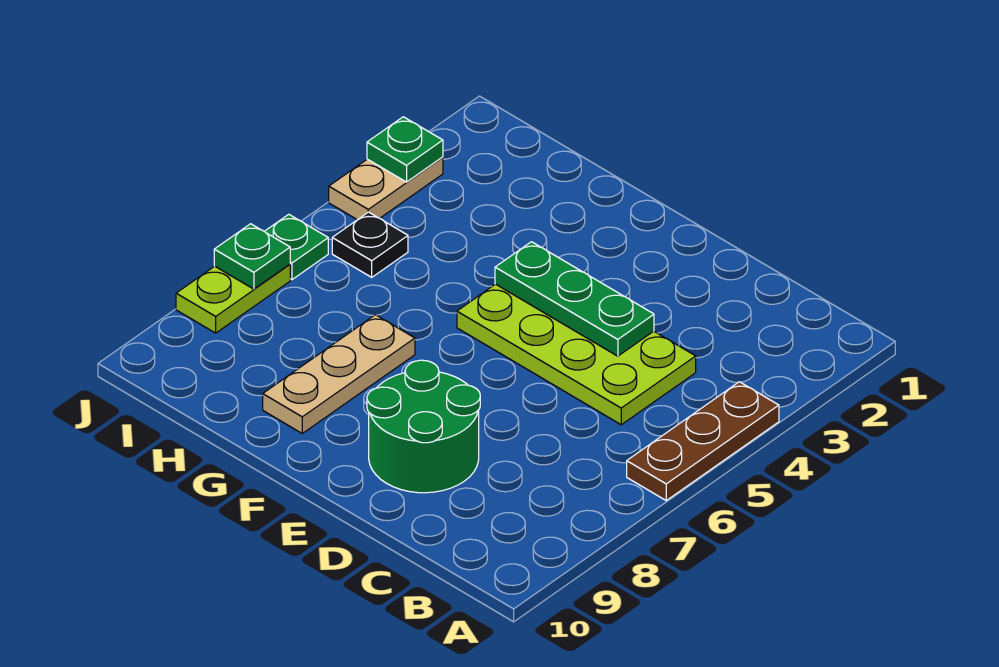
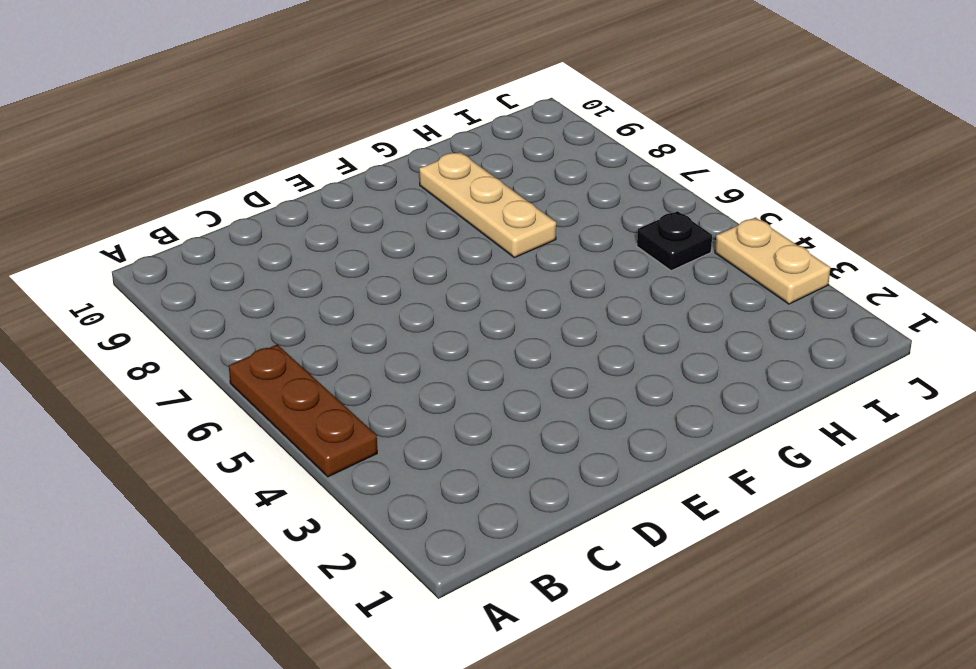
none -> lime 2x4 plate [457,284,696,425]
none -> green 2x2 round brick [367,360,480,493]

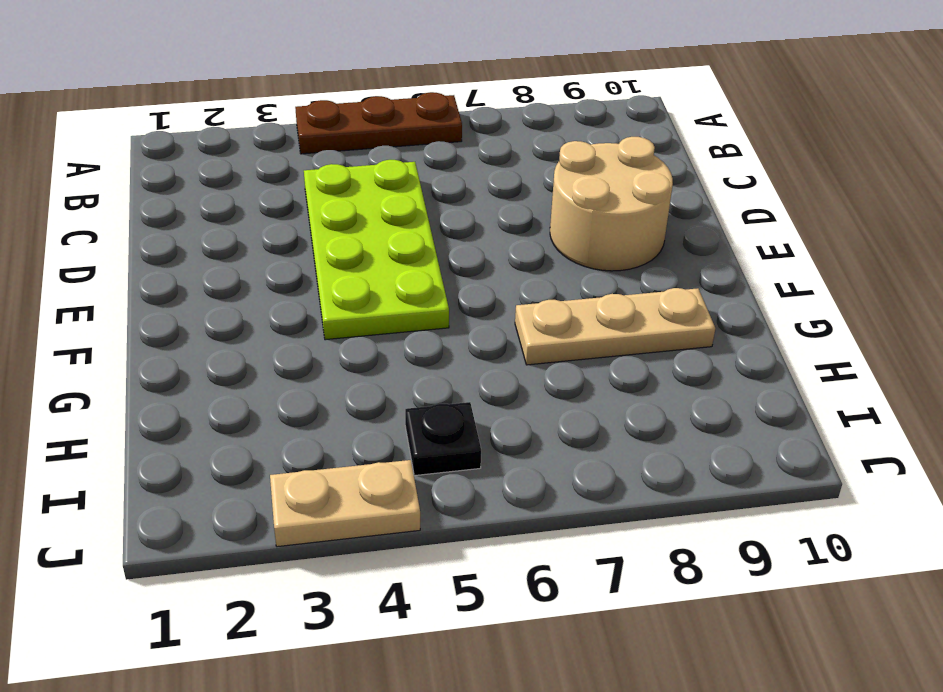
tan 2x2 round brick [550,137,673,271] -> green 2x2 round brick [367,360,480,493]
none -> green 1x1 plate [265,214,328,280]
none -> lime 1x2 plate [176,264,290,333]

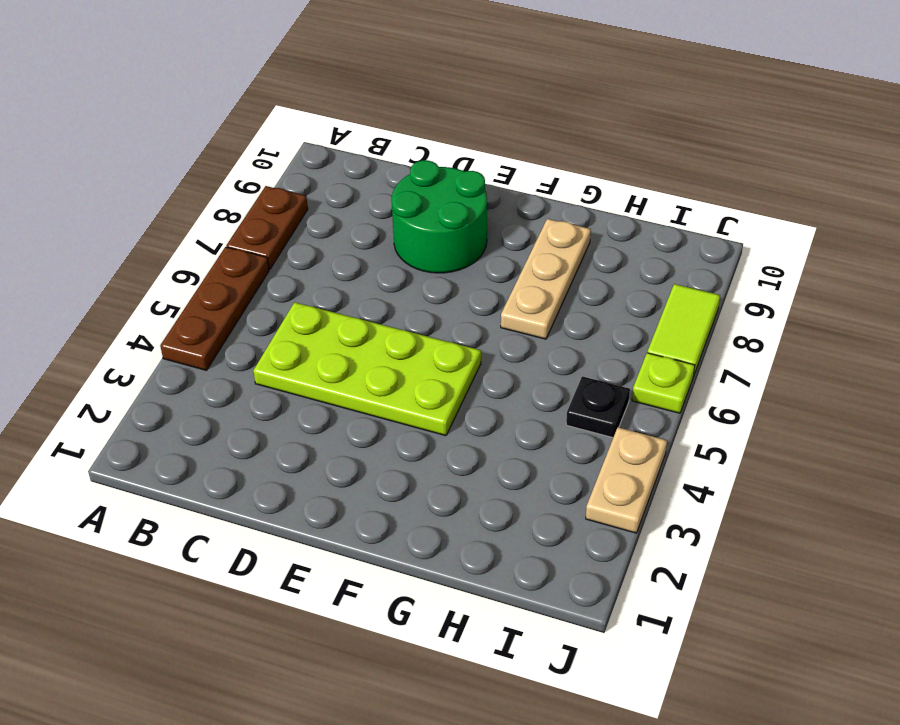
brown 1x2 plate [226,186,308,269] -> none
lime 1x1 plate [632,353,695,413] -> green 1x1 plate [265,214,328,280]
lime 1x2 tile [647,284,720,376] -> lime 1x2 plate [176,264,290,333]
none -> green 1x3 plate [495,242,654,356]
none -> green 1x1 plate [367,117,443,182]

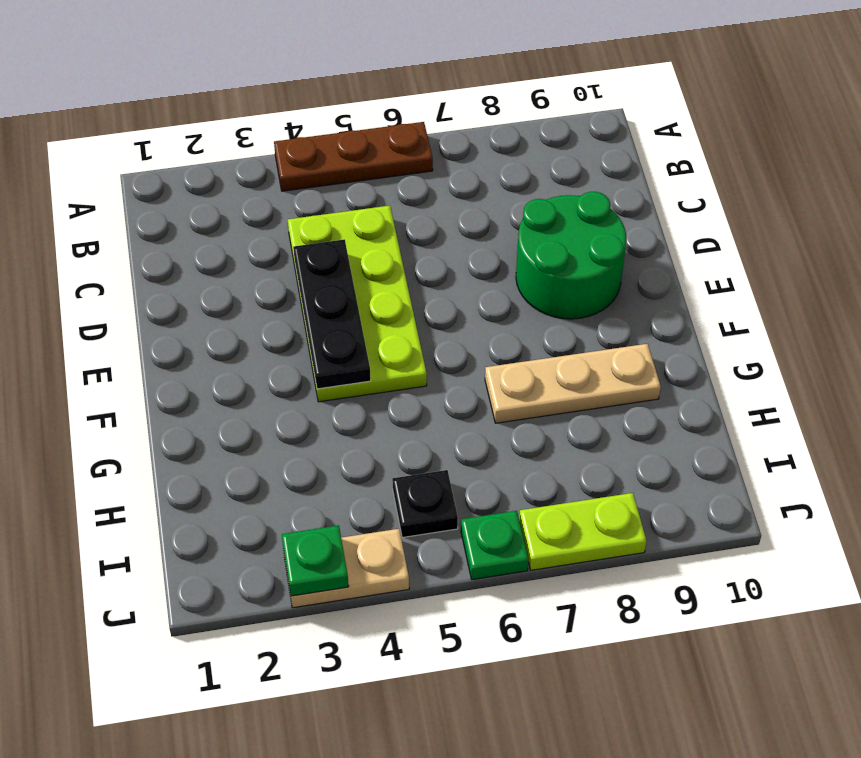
black 1x3 plate [293,239,371,389] -> green 1x3 plate [495,242,654,356]
none -> green 1x1 plate [214,224,290,289]

